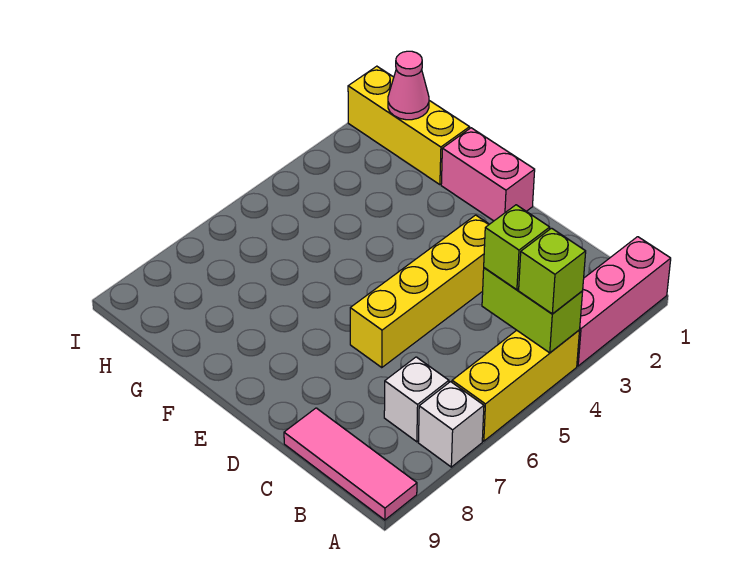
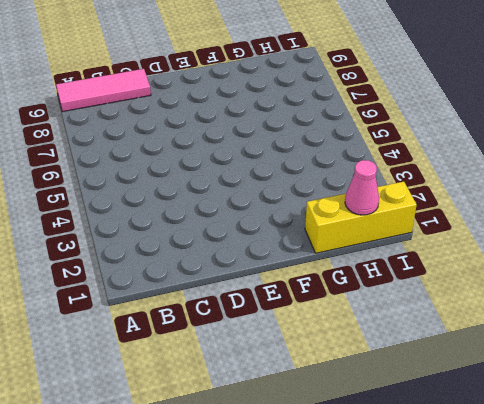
none -> pink 1x3 brick [577,237,671,366]
none -> yellow 1x3 brick [452,330,580,441]
none -> white 1x1 brick [418,382,484,467]

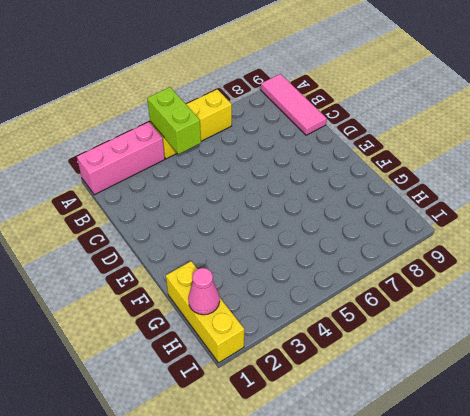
none -> white 1x1 brick [418,382,484,467]
none -> white 1x1 brick [384,357,449,442]
none -> yellow 1x4 brick [350,215,489,368]

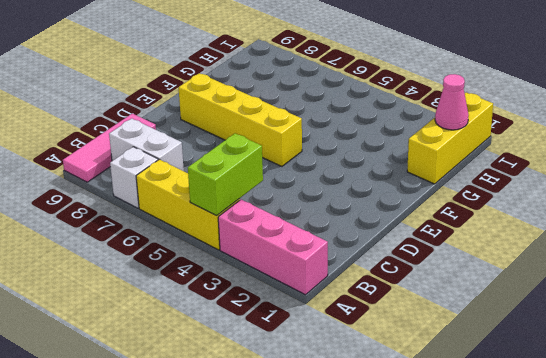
white 1x2 brick [109,118,184,171] -> white 1x1 brick [384,357,449,442]
yellow 1x4 brick [178,73,302,166] -> yellow 1x4 brick moved to [350,215,489,368]
none -> pink 1x2 brick [441,128,535,221]
none -> lime 1x1 brick [519,228,586,314]
none -> lime 1x1 brick [484,205,550,290]

